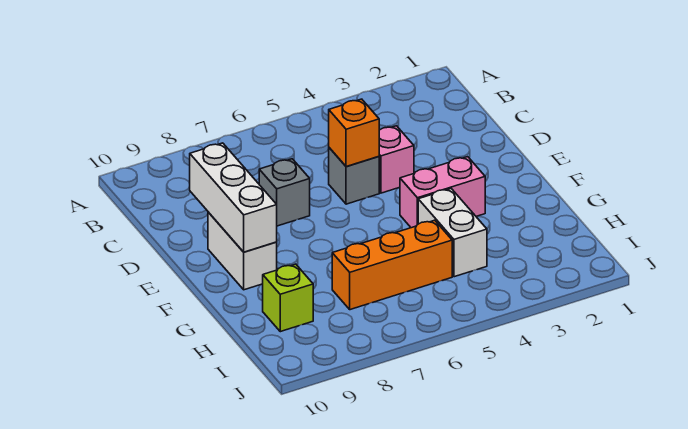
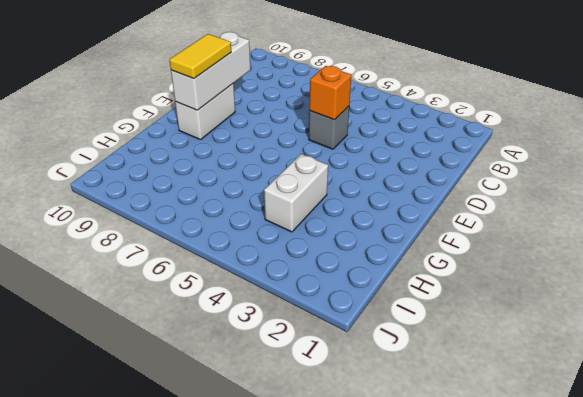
yellow 1x2 tile [169,34,231,79] -> none
none -> pink 1x1 brick [379,126,414,193]
none -> grey 1x1 brick [259,159,310,226]

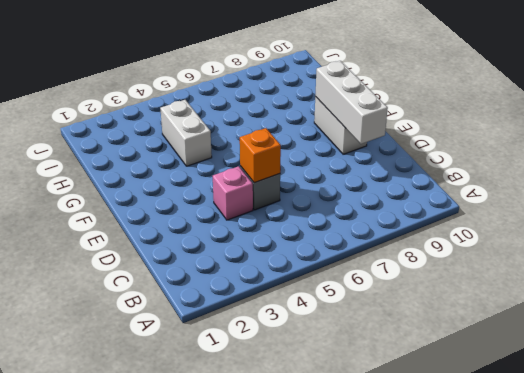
none -> grey 1x1 brick [259,159,310,226]
none -> pink 1x2 brick [400,157,485,228]

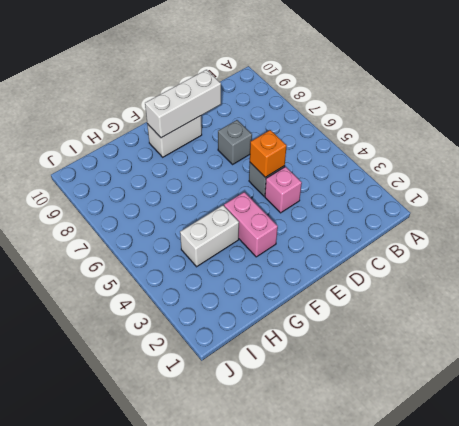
none -> orange 1x3 brick [332,220,452,310]
none -> lime 1x1 brick [263,264,313,332]

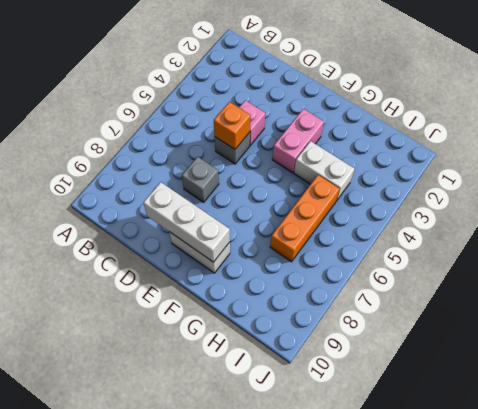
none -> lime 1x1 brick [263,264,313,332]

